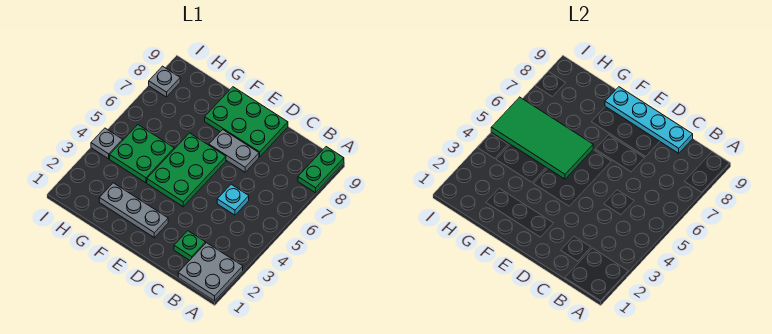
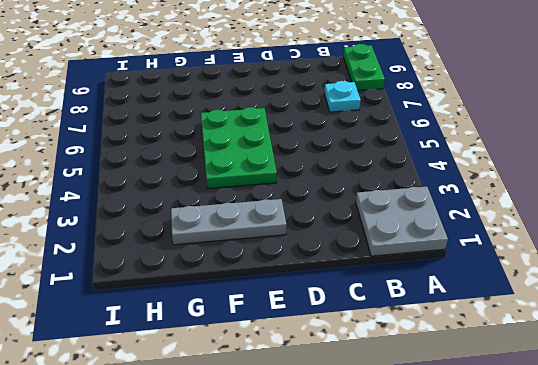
cyan 1x1 plate [324,81,361,112] -> cyan 1x1 plate moved to [217,184,249,215]
none -> green 1x1 plate [174,231,206,260]
none -> grey 1x2 plate [209,130,259,172]
none -> green 2x3 plate [205,87,288,157]

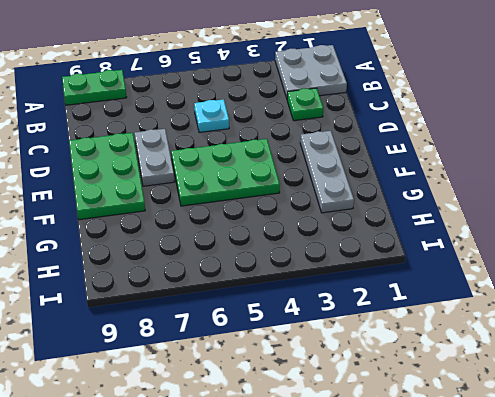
none -> green 2x2 plate [110,125,174,183]
none -> grey 1x1 plate [91,128,123,159]
none -> grey 1x1 plate [149,66,180,97]

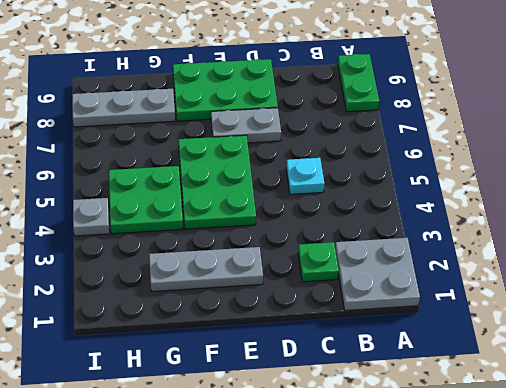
grey 1x3 plate [72,89,175,127] -> grey 1x1 plate [149,66,180,97]
none -> cyan 1x4 plate [605,87,693,153]
none -> green 2x4 tile [491,97,593,179]

